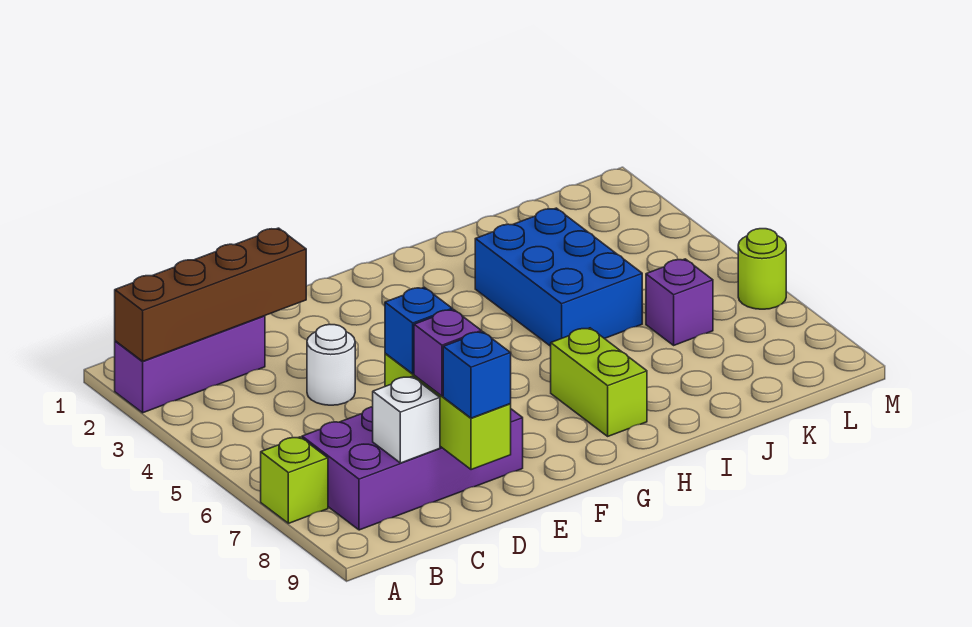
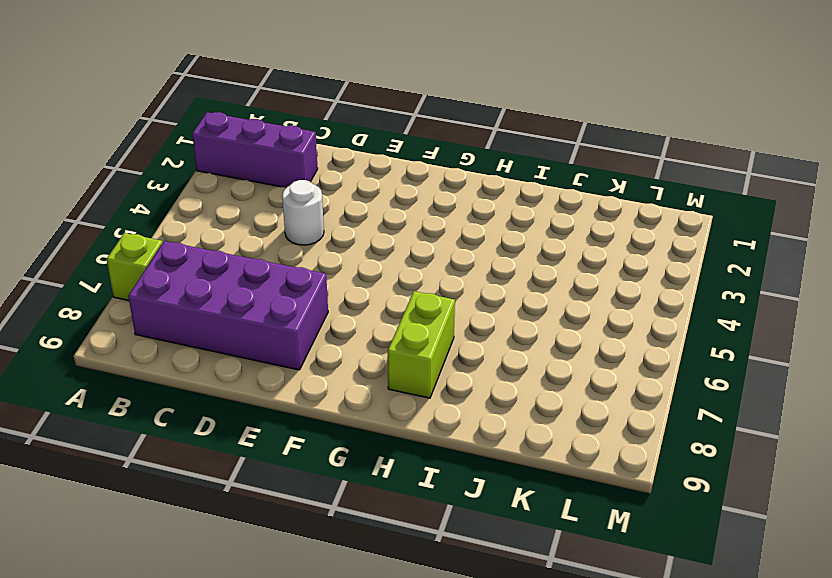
none -> blue 2x3 brick [475,208,642,346]
none -> purple 1x1 brick [646,259,713,345]
none -> lime 1x1 round brick [738,229,786,309]

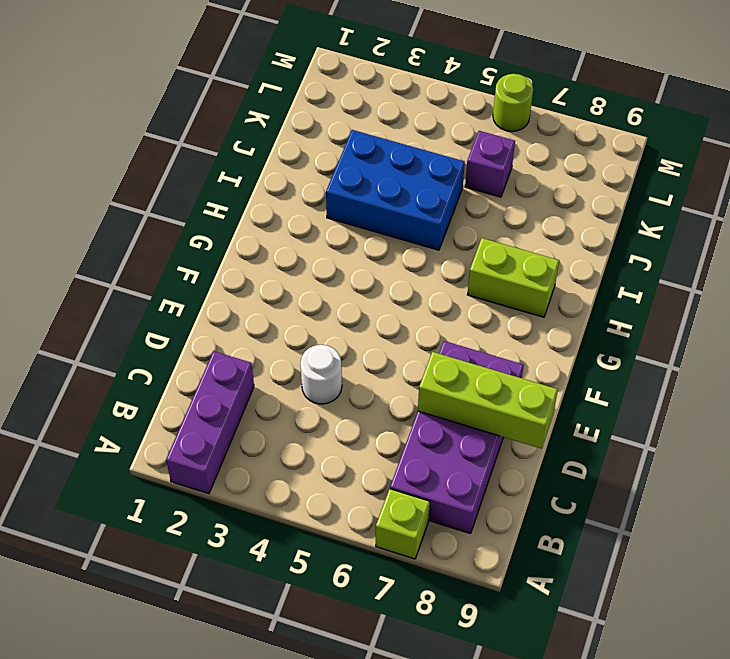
none -> brown 1x4 brick [115,228,306,361]
none -> white 1x1 brick [373,377,440,463]
none -> blue 1x1 brick [385,287,452,374]

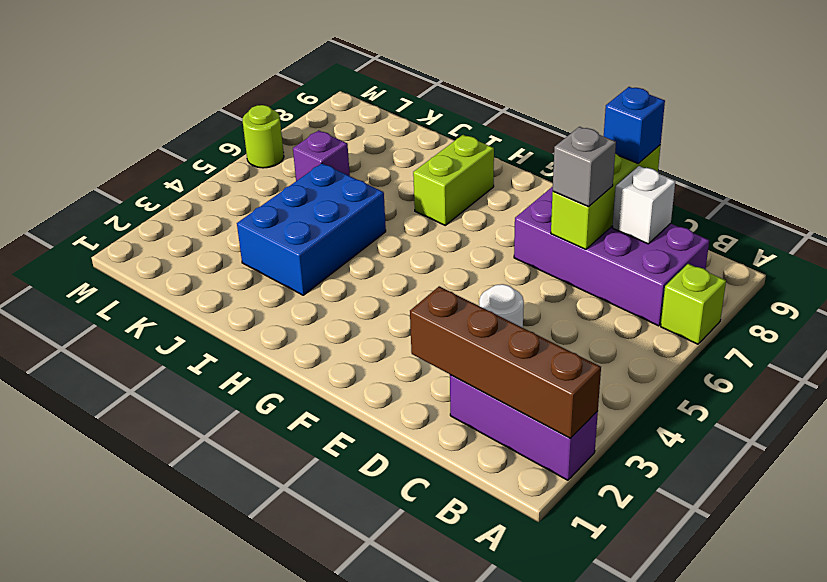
grey 1x1 brick [553,127,616,207] -> blue 1x1 brick [385,287,452,374]
none -> purple 1x1 brick [414,310,481,396]

